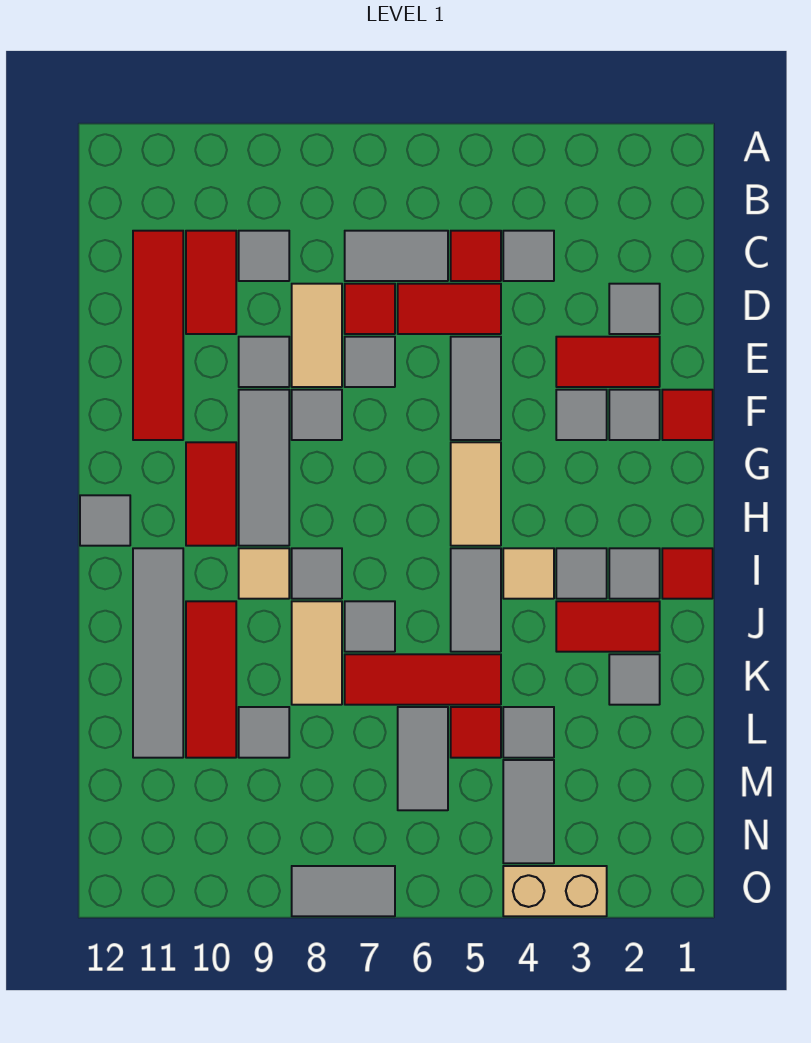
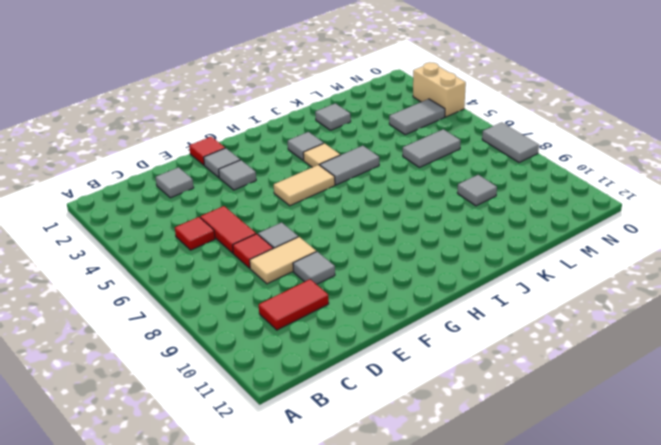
none -> grey 1x1 tile [503,231,554,281]
none -> grey 1x2 tile [345,231,448,281]
none -> grey 1x1 tile [239,231,289,281]
none -> red 1x4 tile [133,231,183,440]

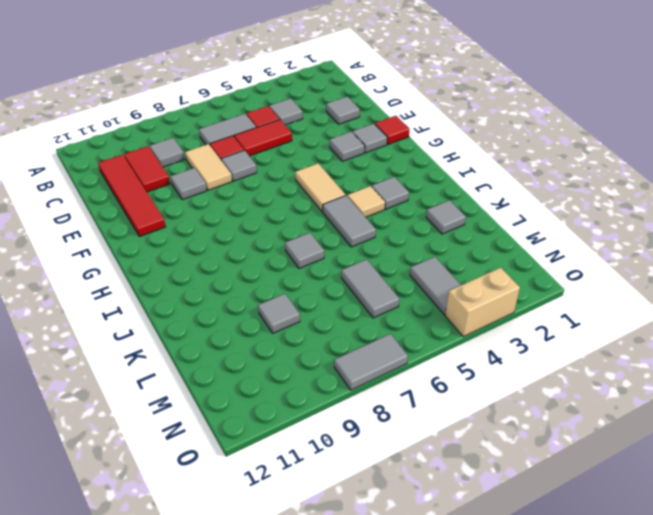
none -> red 1x2 tile [556,337,660,387]
none -> grey 1x2 tile [451,337,501,440]
none -> grey 1x1 tile [292,390,342,440]
none -> grey 1x3 tile [239,390,289,546]

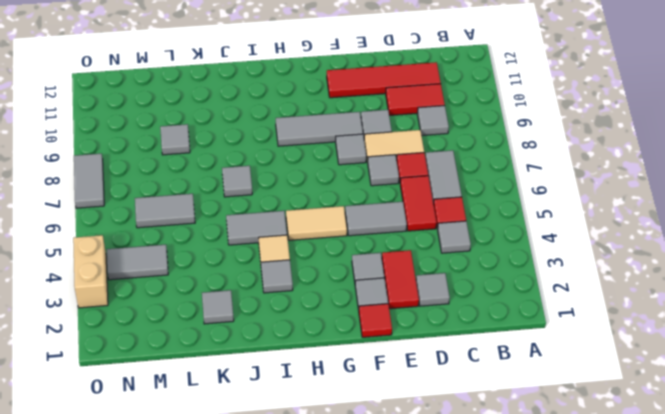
none -> red 1x2 tile [186,442,236,546]
none -> grey 1x1 tile [80,495,130,546]
none -> red 1x1 tile [662,548,713,599]
none -> grey 1x1 tile [609,548,660,599]

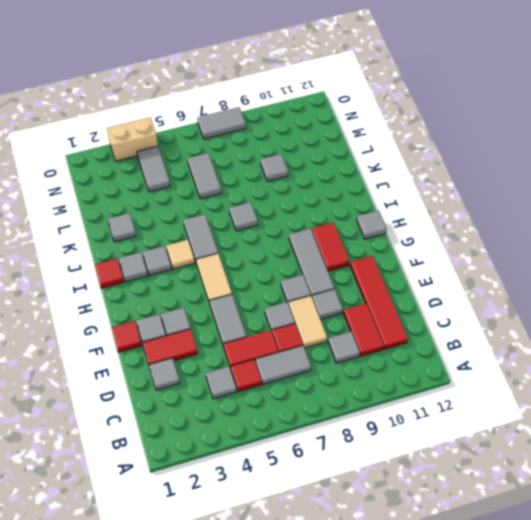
none -> grey 1x1 tile [292,548,342,599]
none -> tan 1x1 tile [239,548,289,599]
none -> grey 1x4 tile [133,548,183,758]
none -> red 1x2 tile [556,601,660,652]

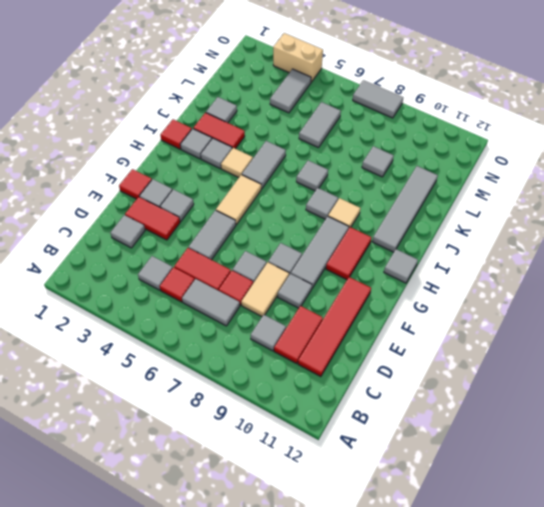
none -> tan 1x2 tile [292,601,342,705]
none -> red 1x3 tile [186,601,236,758]
none -> red 1x3 tile [345,654,501,705]
none -> grey 1x1 tile [503,707,554,758]

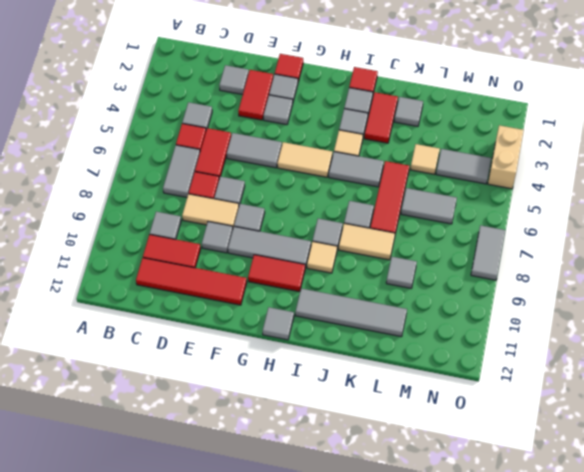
tan 1x1 tile [410,144,440,174] -> grey 1x1 tile [503,707,554,758]
none -> red 1x3 tile [186,601,236,758]
none -> red 1x1 tile [451,707,501,758]

